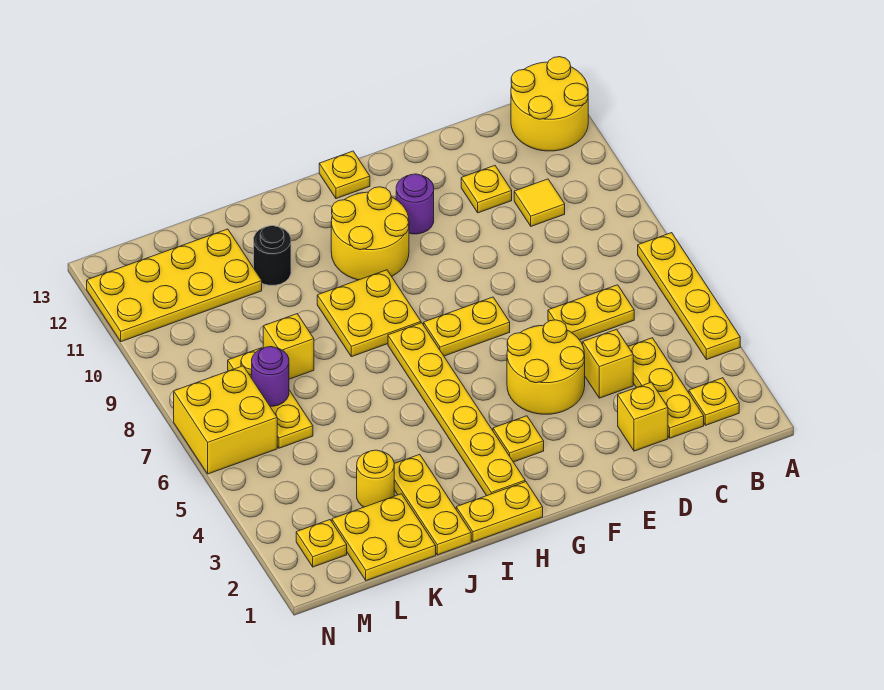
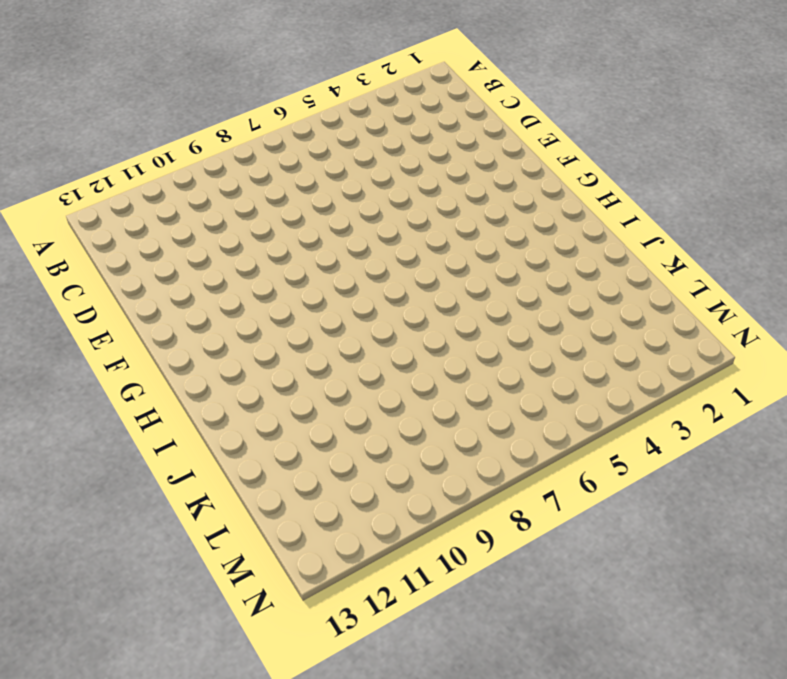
none -> yellow 1x4 plate [638,233,740,360]
none -> yellow 2x2 round brick [511,57,588,151]
none -> yellow 1x1 plate [689,378,739,425]

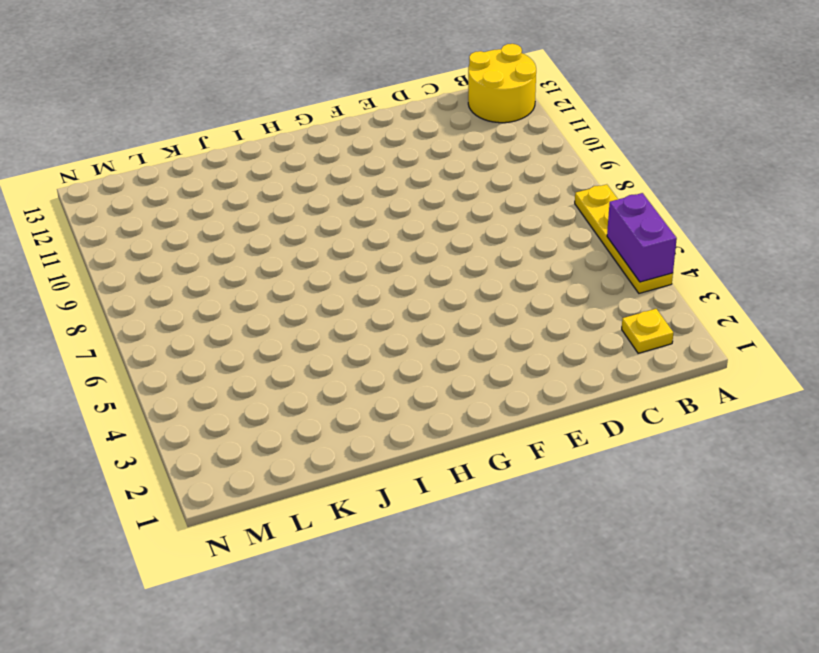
purple 1x2 brick [607,193,677,282] -> none
none -> yellow 1x3 plate [628,338,704,438]
none -> yellow 1x2 plate [548,285,634,340]
none -> yellow 1x1 tile [514,179,565,226]

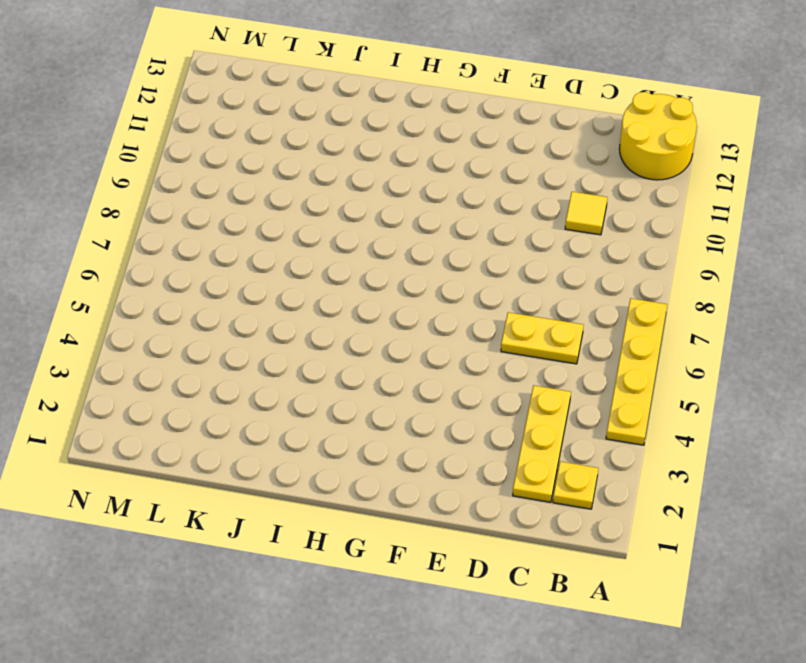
none -> yellow 1x1 brick [618,382,668,451]
none -> yellow 1x1 brick [583,329,633,398]
none -> yellow 1x1 plate [461,166,512,213]

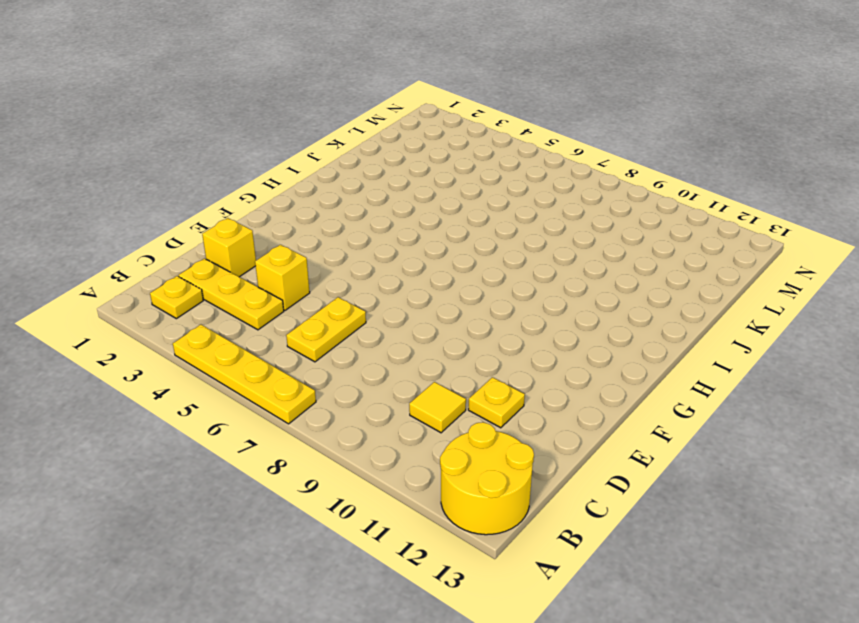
none -> yellow 2x2 round brick [507,320,585,414]
none -> yellow 1x2 plate [424,297,510,356]
none -> purple 1x1 round brick [396,174,434,234]

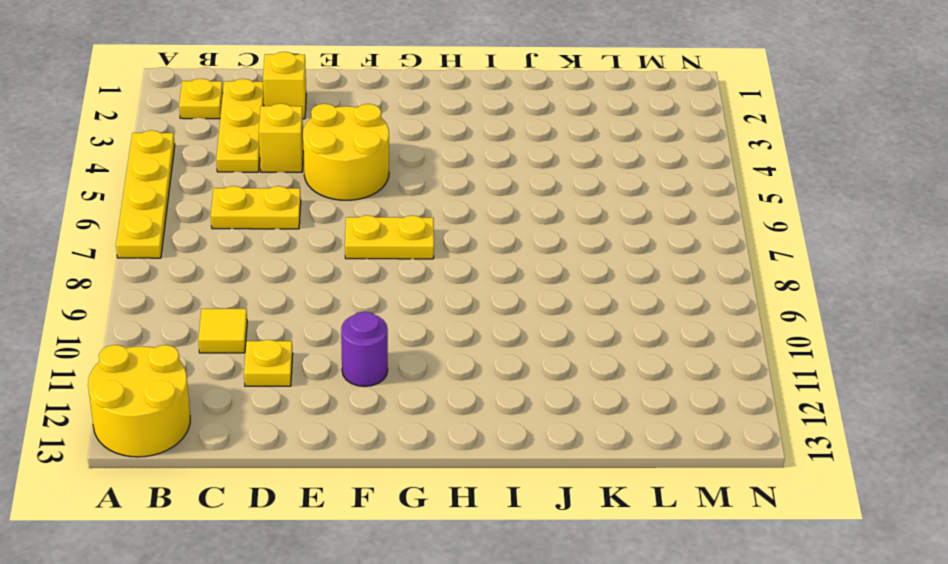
none -> yellow 1x1 plate [493,416,544,462]
none -> yellow 2x2 round brick [331,187,409,280]
none -> yellow 1x1 plate [319,151,370,199]

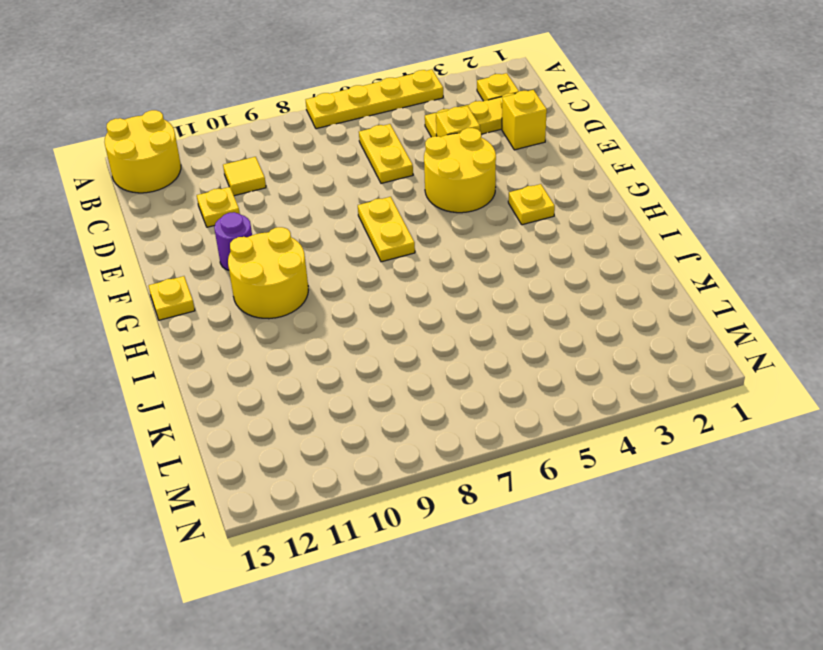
none -> yellow 1x2 plate [456,482,543,542]
none -> yellow 1x6 plate [388,323,525,496]
none -> yellow 2x2 plate [317,270,421,357]

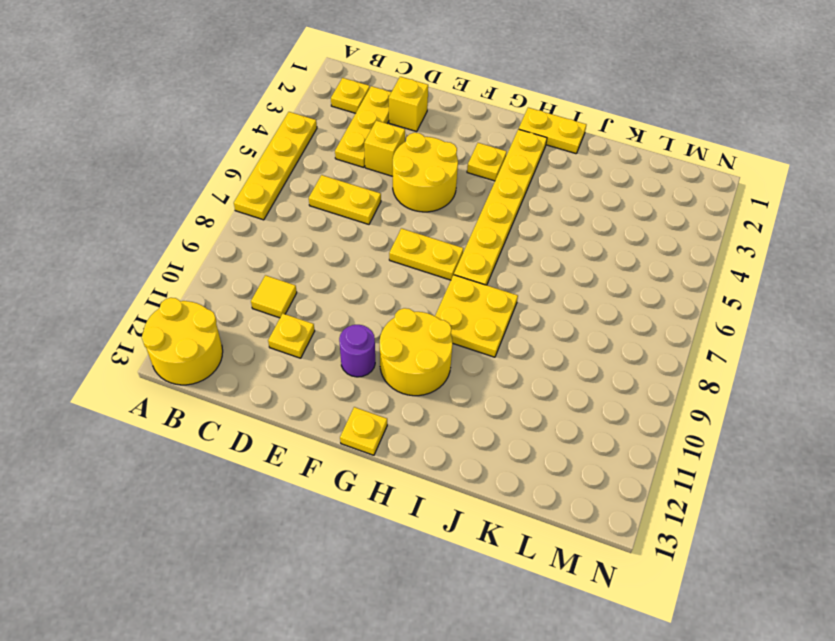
none -> yellow 1x3 plate [394,454,471,555]
none -> black 1x1 round brick [254,226,291,285]
none -> yellow 2x2 plate [332,494,436,581]

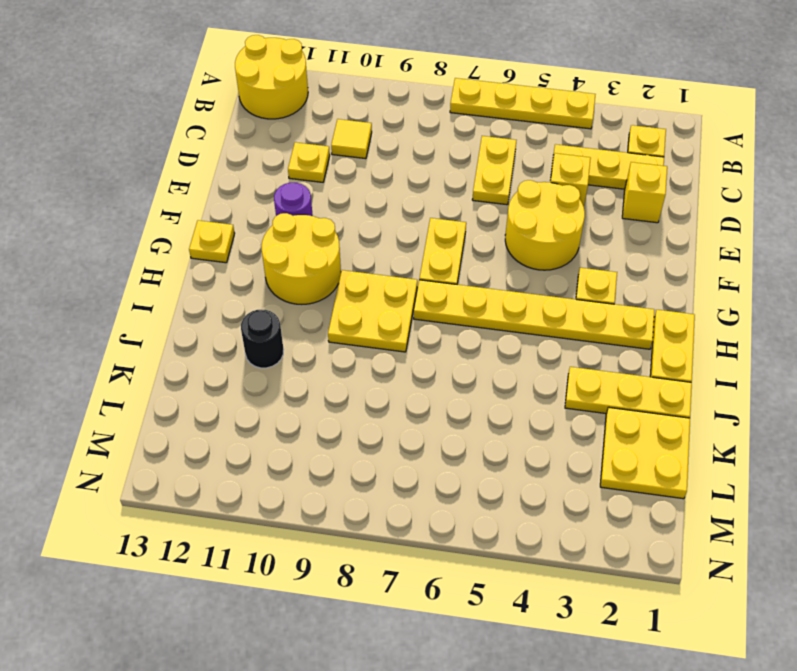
none -> yellow 1x1 round brick [357,450,394,507]
none -> yellow 1x1 brick [263,314,314,379]
none -> yellow 2x4 plate [87,229,262,342]

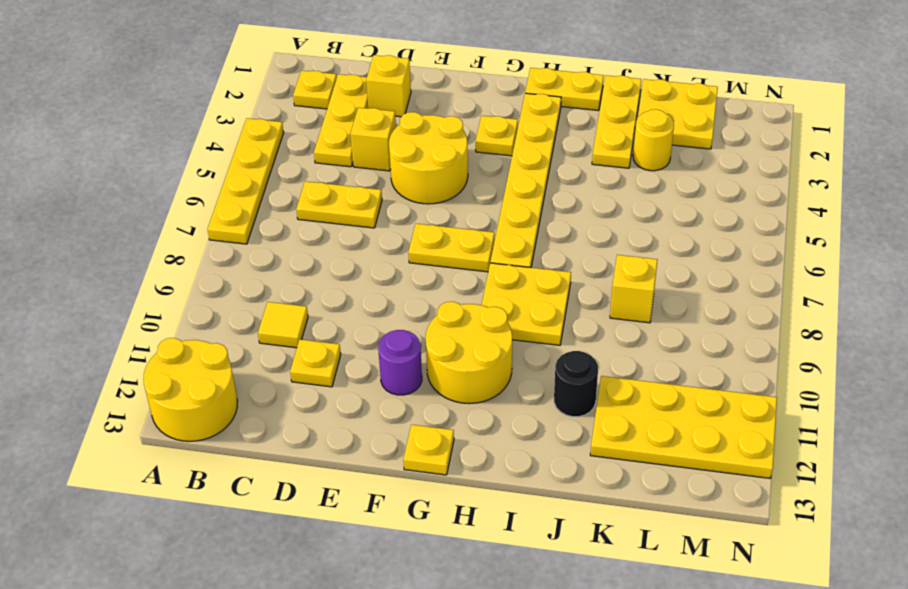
none -> yellow 1x3 plate [228,348,313,448]
none -> yellow 1x1 plate [296,520,347,567]
none -> yellow 2x2 brick [174,366,277,474]

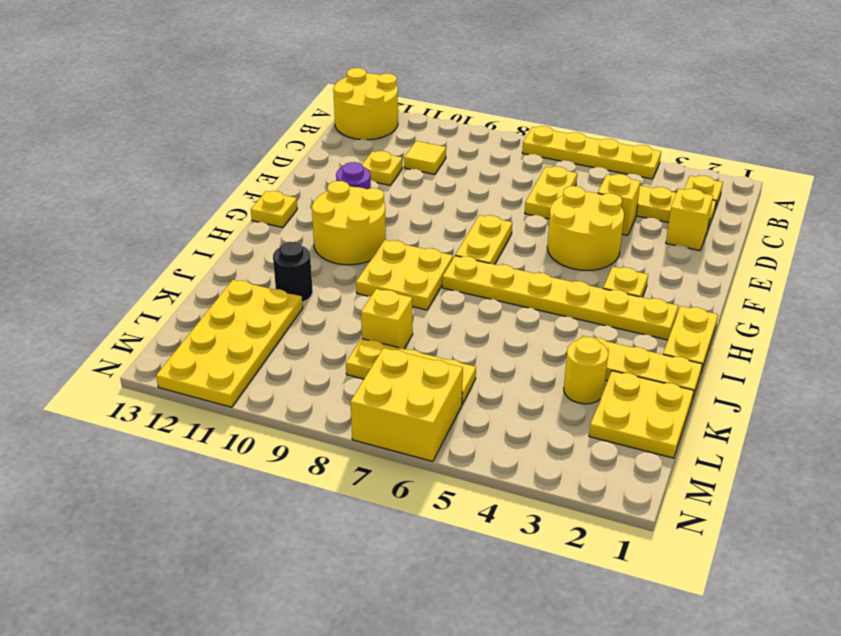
none -> yellow 1x1 plate [296,520,347,567]
none -> purple 1x1 round brick [252,347,289,406]

